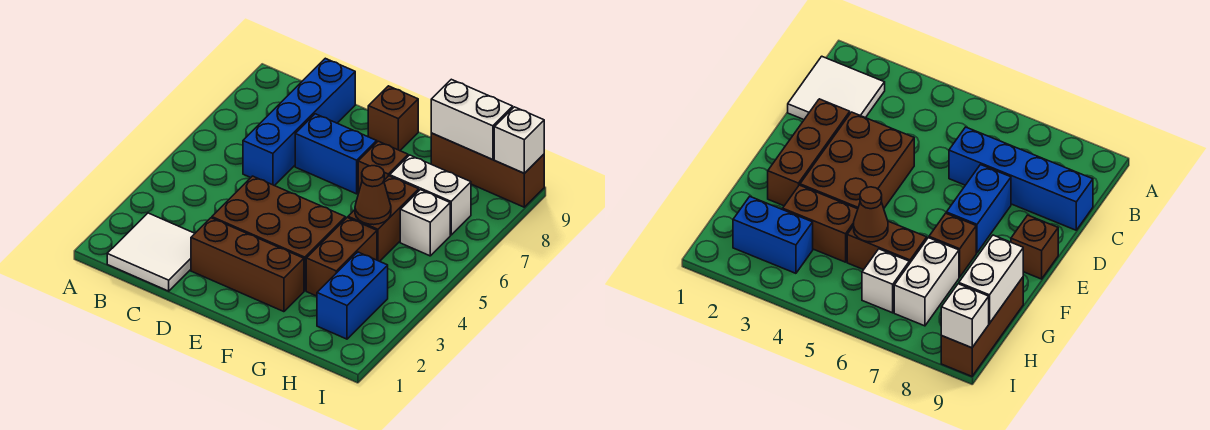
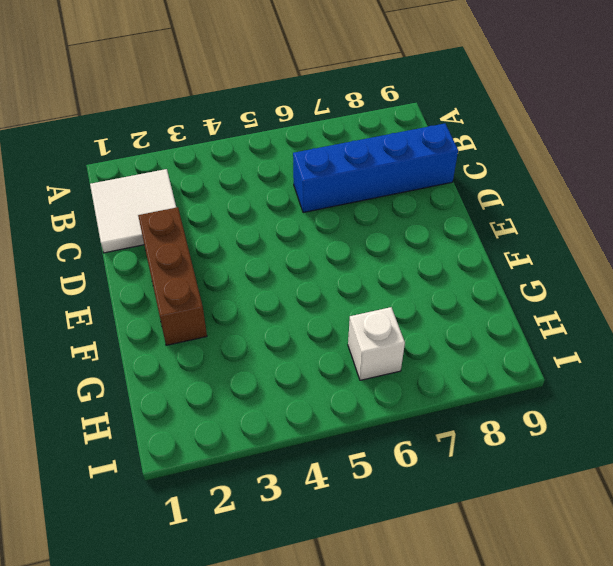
none -> brown 2x3 brick [212,176,346,291]
none -> blue 1x2 brick [295,114,377,194]
none -> brown 1x1 brick [368,86,418,151]

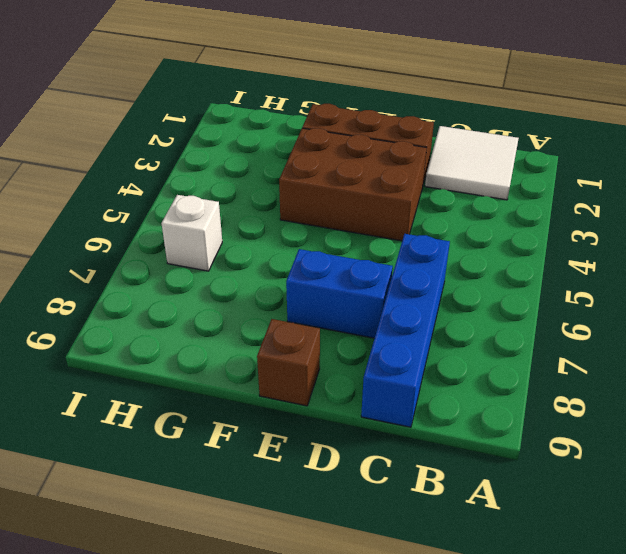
none -> brown 1x1 brick [358,141,408,193]
none -> brown 1x2 brick [306,218,377,296]
none -> brown 1x2 brick [348,176,419,261]

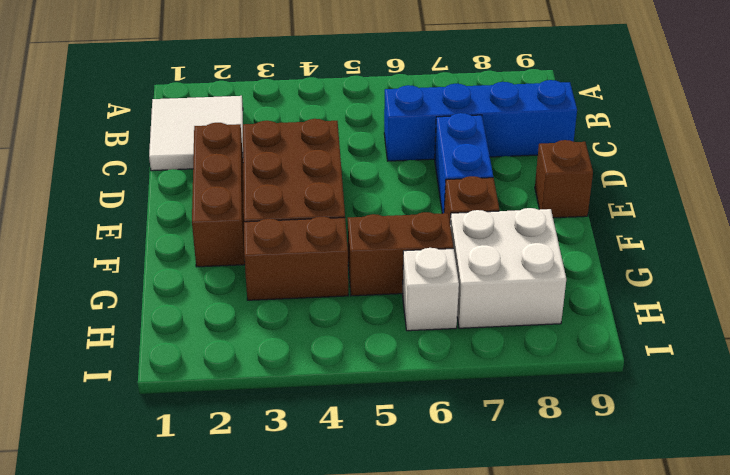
white 2x2 brick [450,208,566,328] -> white 1x2 brick [390,155,471,235]
none -> brown 1x3 brick [431,133,544,207]
none -> blue 1x2 brick [317,252,388,339]
none -> brown 1x1 cone [355,166,391,225]

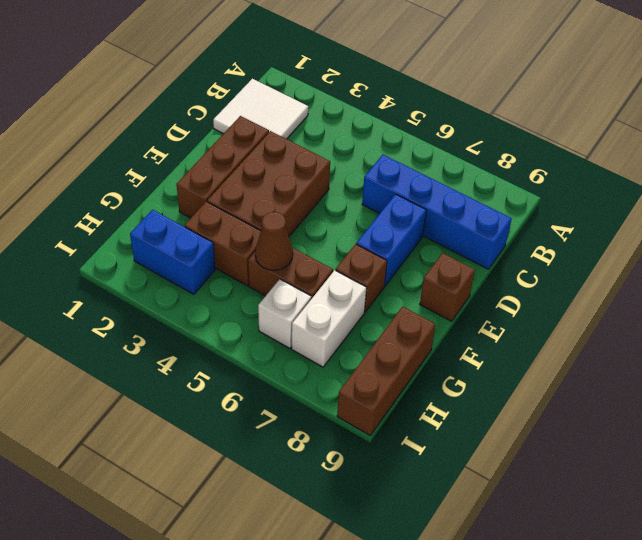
none -> white 1x2 brick [431,79,513,160]
none -> white 1x1 brick [494,107,544,173]

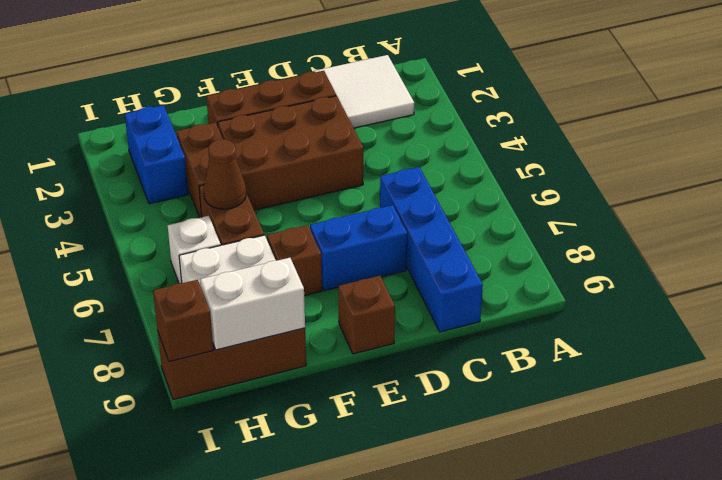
brown 1x1 brick [153,280,213,362] -> white 1x1 brick [494,107,544,173]

